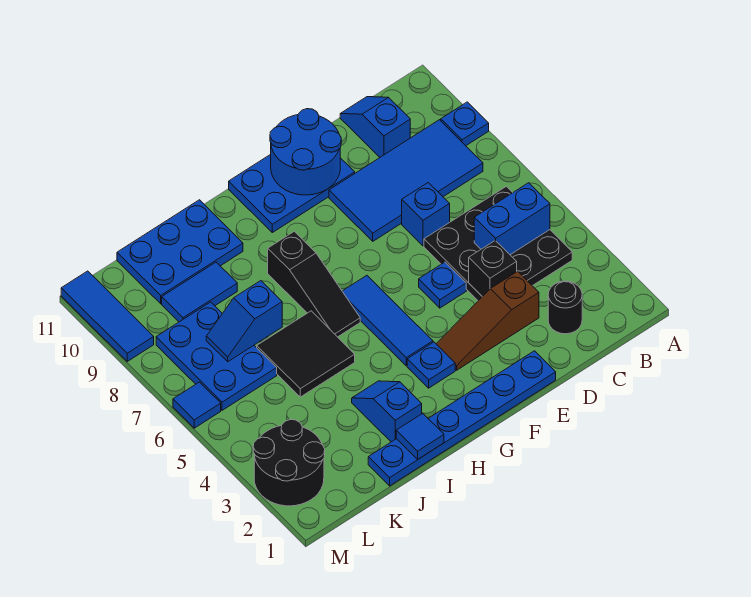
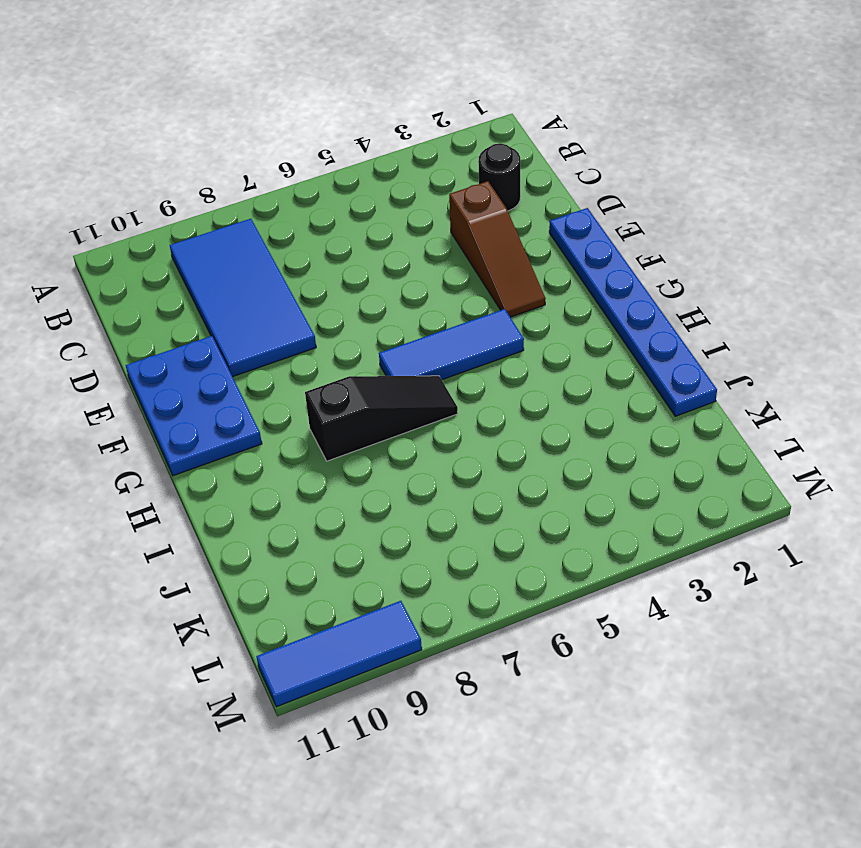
none -> blue 1x1 plate [441,102,489,146]
none -> black 3x3 plate [424,186,572,301]
none -> blue 1x2 slope [340,97,410,157]

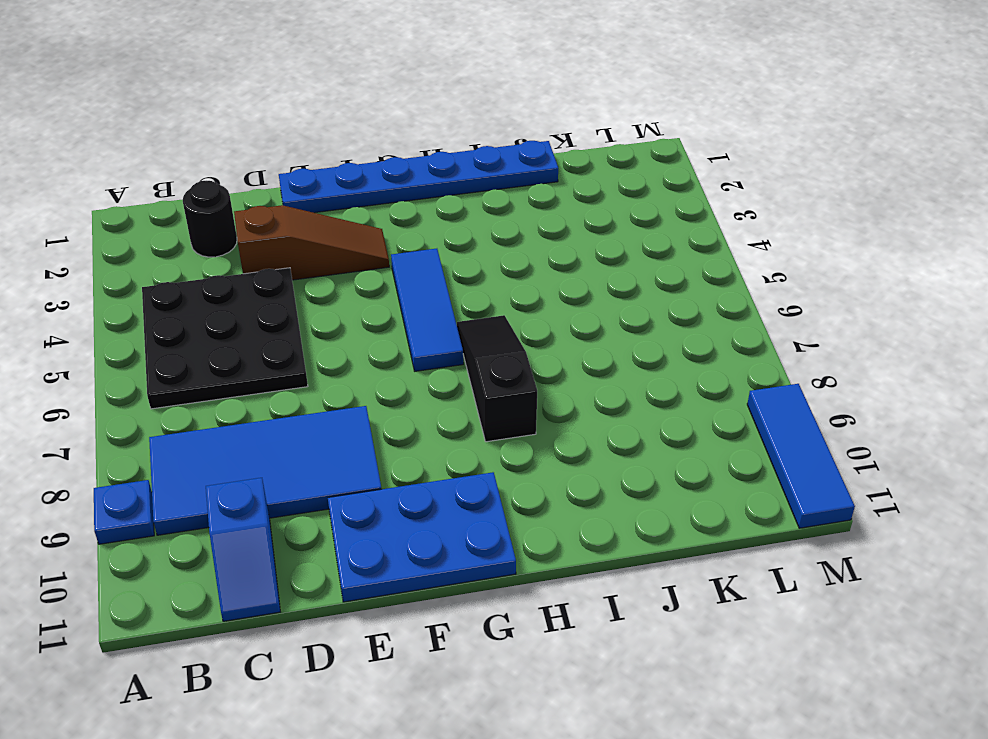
none -> blue 1x1 brick [402,183,450,246]
none -> blue 1x1 plate [419,262,466,308]
none -> blue 1x1 plate [407,342,455,388]

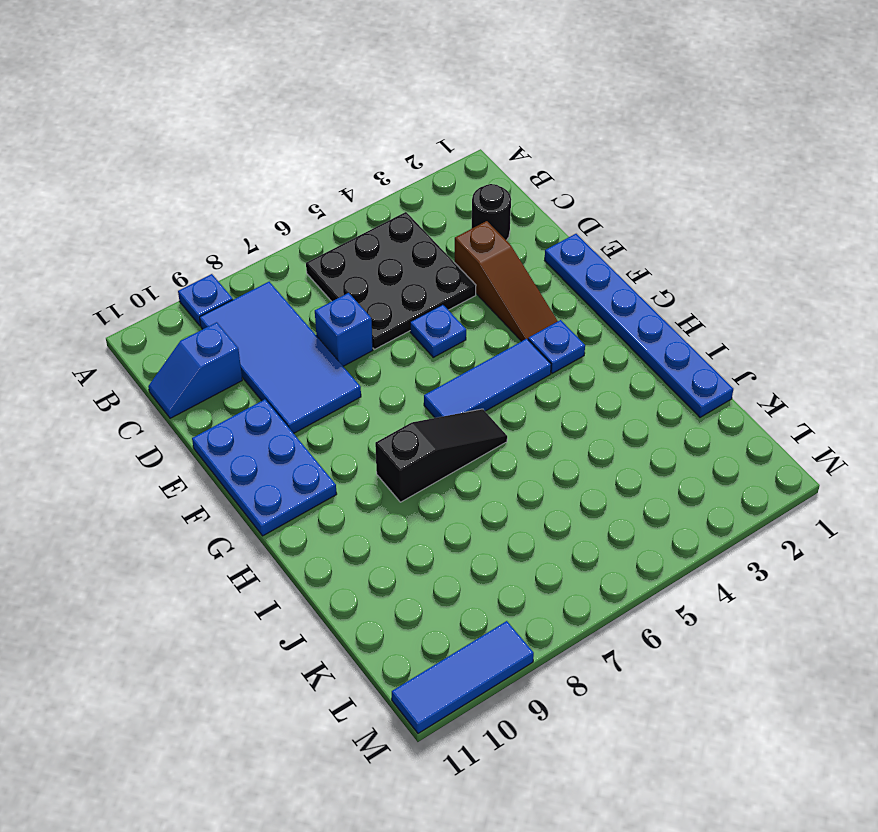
none -> blue 1x2 slope [352,381,422,442]
none -> black 2x2 tile [257,311,355,397]
none -> blue 2x3 plate [117,200,243,304]

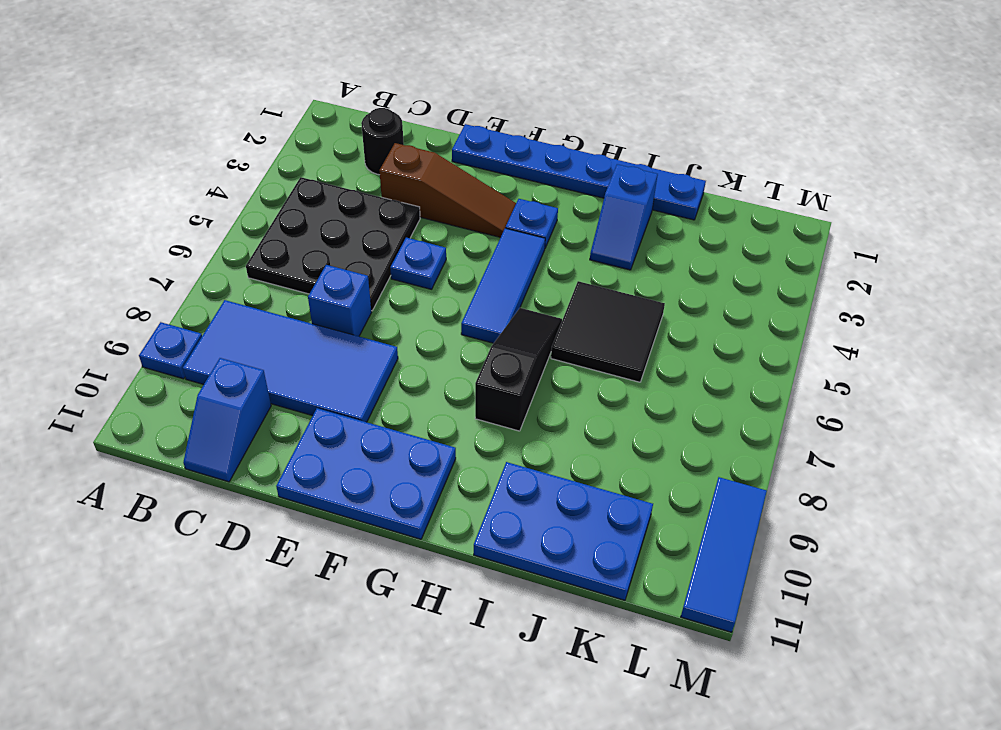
none -> blue 1x2 tile [162,262,237,322]
none -> blue 2x3 plate [156,302,277,410]
none -> black 2x2 round brick [253,420,325,506]

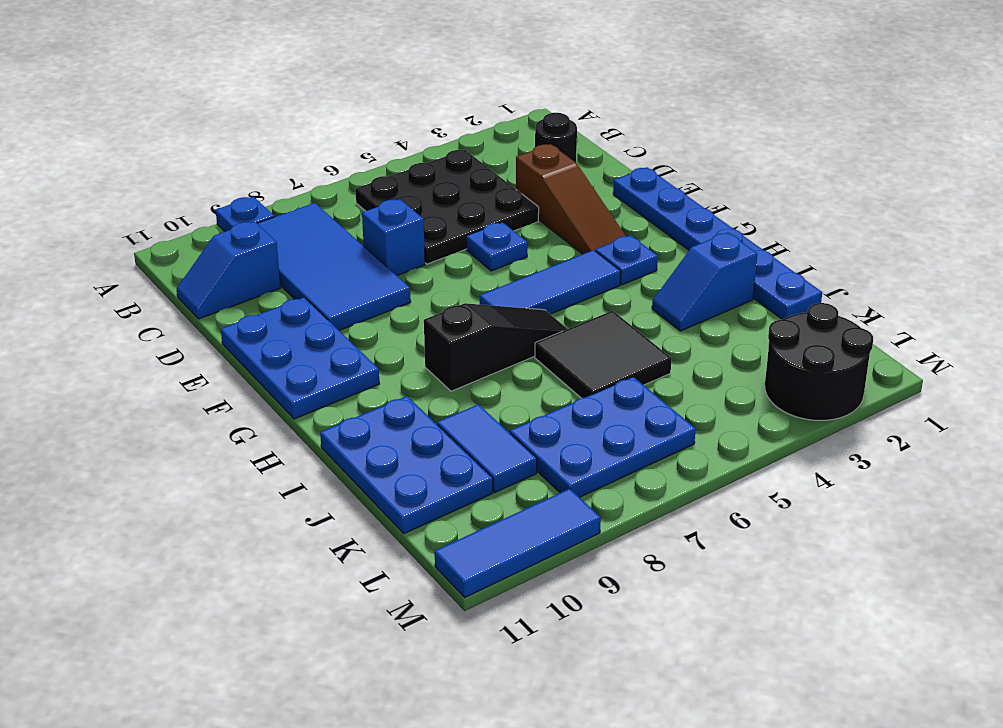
none -> blue 1x1 tile [173,382,221,428]
none -> blue 1x2 brick [474,183,550,255]
none -> black 1x1 brick [469,241,517,297]

